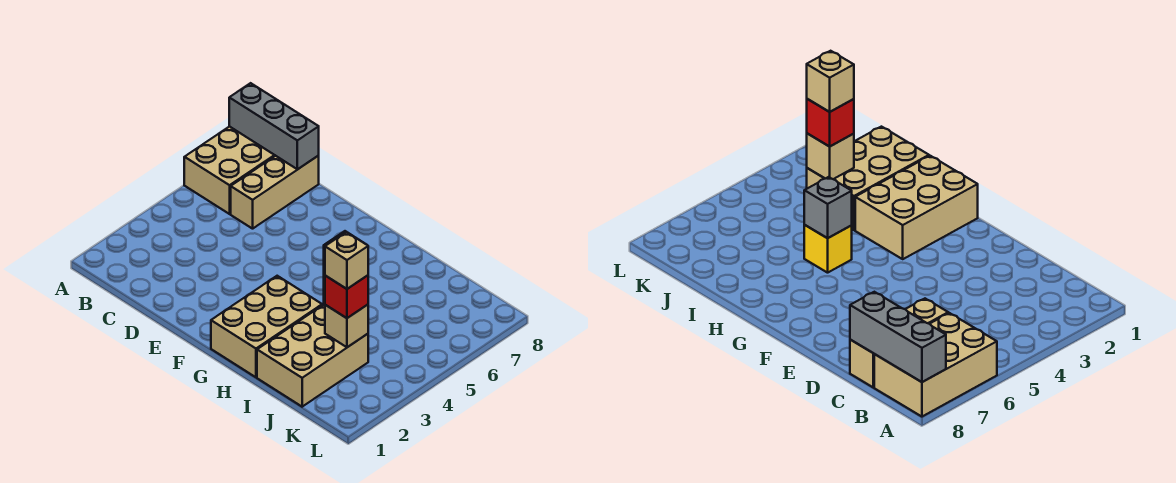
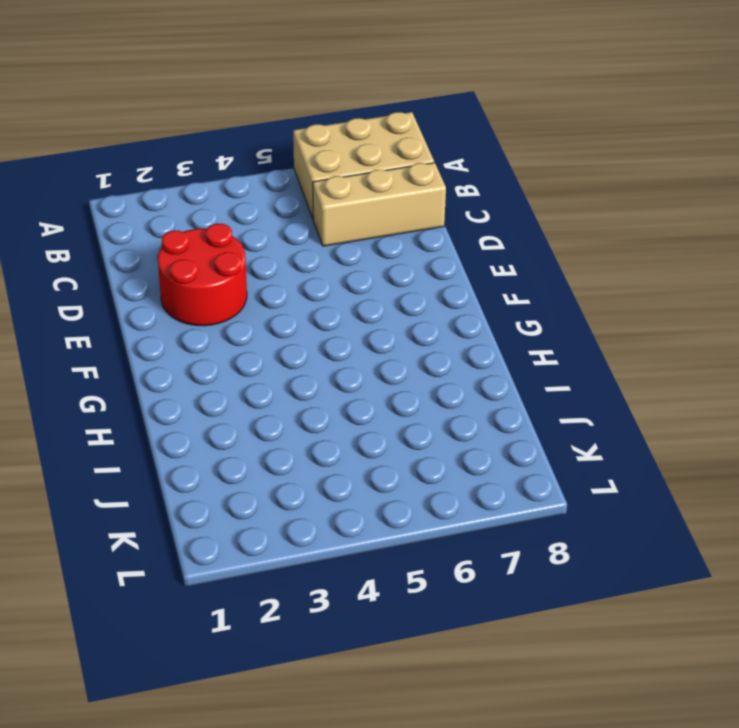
red 2x2 round brick [158,224,247,326] -> none
none -> tan 2x3 brick [211,276,322,377]
none -> yellow 1x1 brick [804,225,852,273]

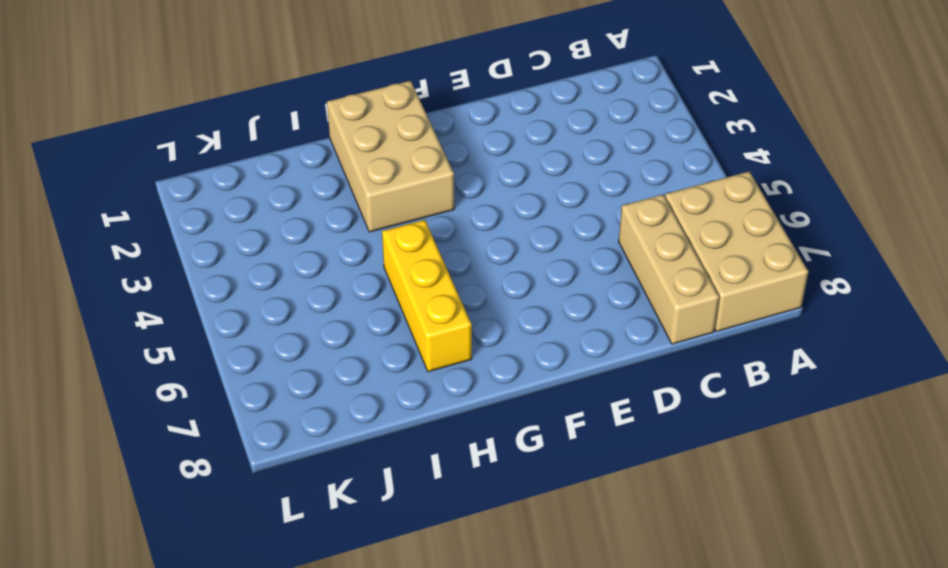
yellow 1x3 brick [382,220,472,372] -> yellow 1x1 brick [804,225,852,273]
none -> tan 2x3 brick [257,305,368,407]
none -> grey 1x3 brick [229,83,319,169]

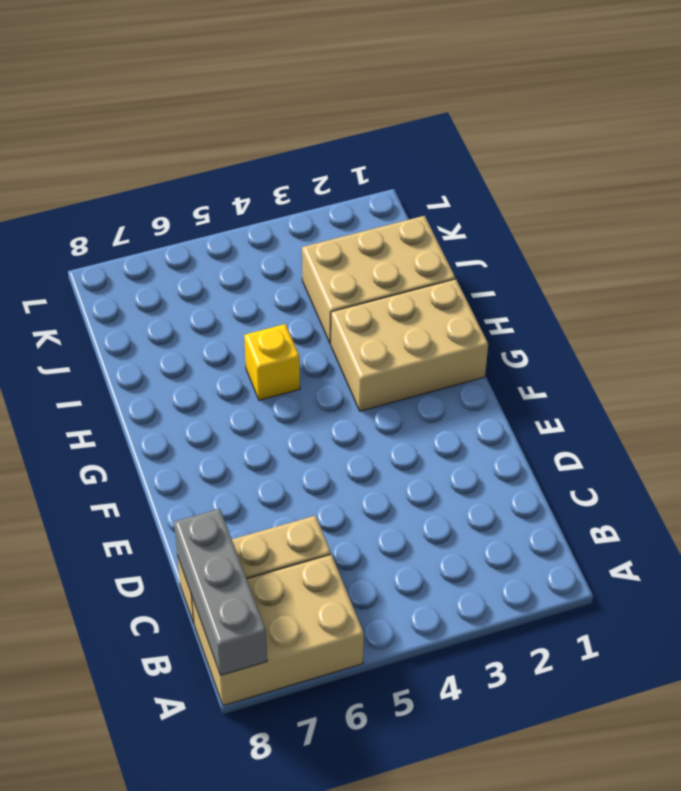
none -> grey 1x1 brick [804,177,852,238]
none -> tan 1x1 brick [325,305,368,347]

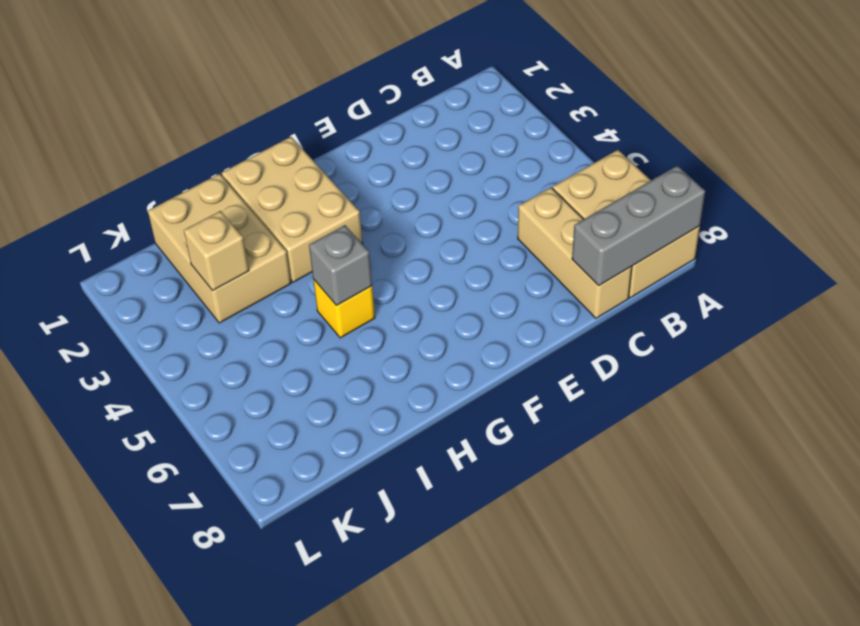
none -> red 1x1 brick [325,275,368,318]
none -> tan 1x1 brick [325,232,368,289]

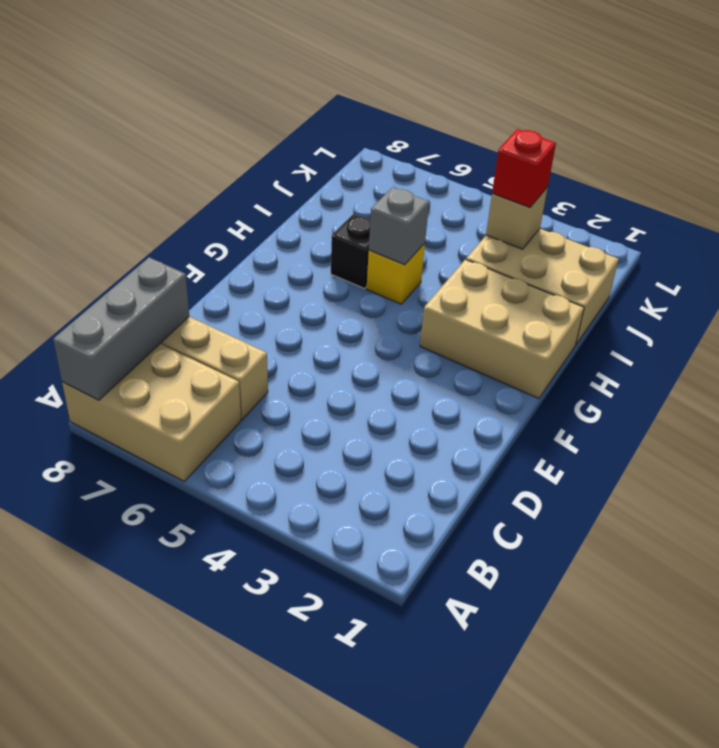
black 1x1 brick [331,214,370,288] -> none
none -> tan 1x1 brick [325,232,368,289]

